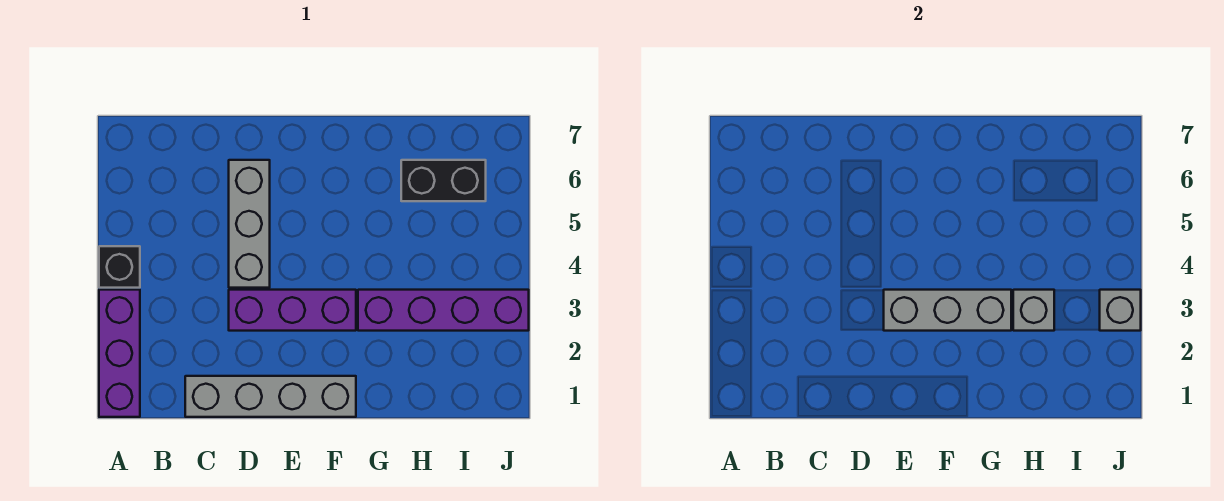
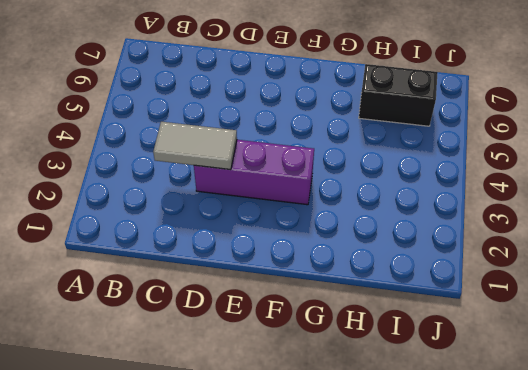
grey 1x2 tile [153,122,237,170] -> none
none -> purple 1x3 brick [99,290,140,417]
none -> black 1x1 brick [99,246,140,288]

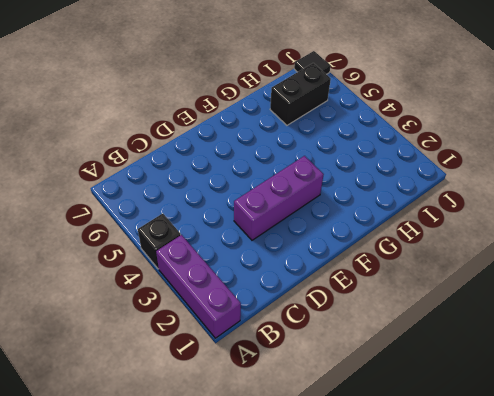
black 1x1 tile [294,51,331,74] -> none
none -> grey 1x4 brick [185,376,356,417]
none -> grey 1x3 brick [229,160,270,288]

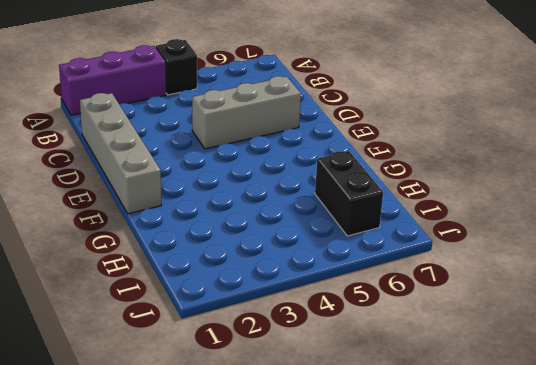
none -> purple 1x3 brick [229,290,356,331]
none -> purple 1x4 brick [358,290,529,331]

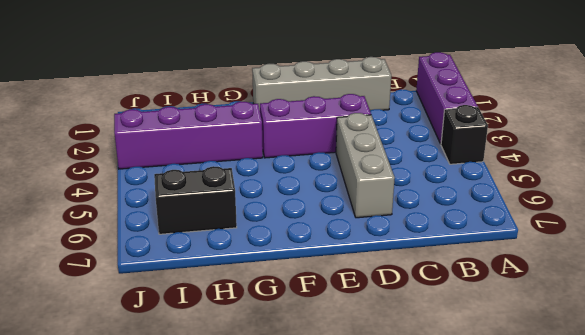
none -> grey 1x3 brick [884,290,1011,331]
none -> grey 1x1 brick [1013,290,1054,331]

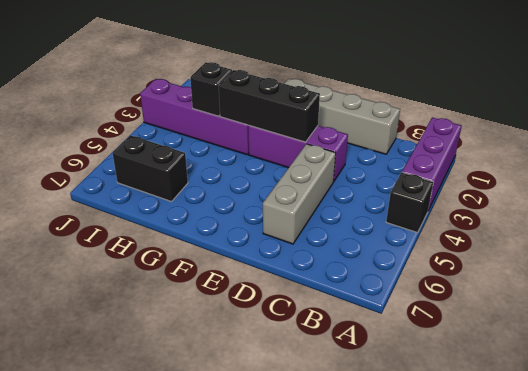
black 1x3 brick [219,70,320,142] -> grey 1x3 brick [884,290,1011,331]
black 1x1 brick [190,62,232,116] -> grey 1x1 brick [1013,290,1054,331]
none -> grey 1x1 brick [1100,290,1141,331]

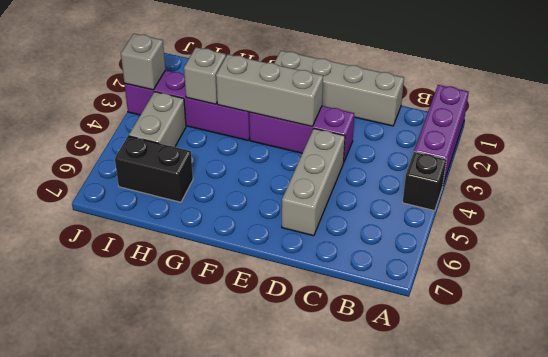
grey 1x2 brick [129,92,186,147] -> none

